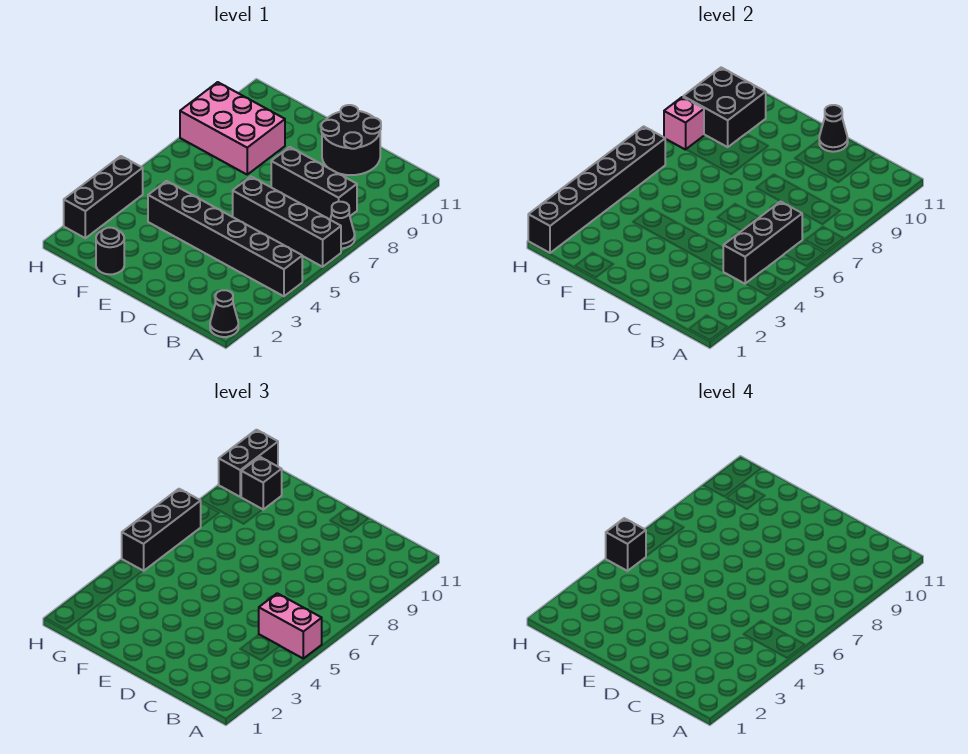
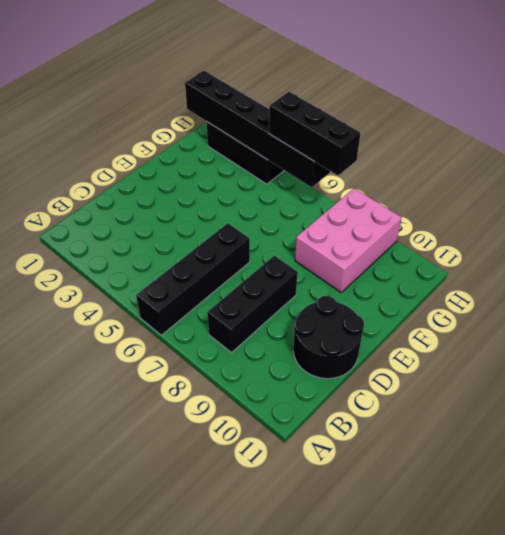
none -> black 1x1 cone [210,290,238,337]
none -> black 1x6 brick [148,181,302,296]
none -> black 1x1 cone [330,202,355,248]

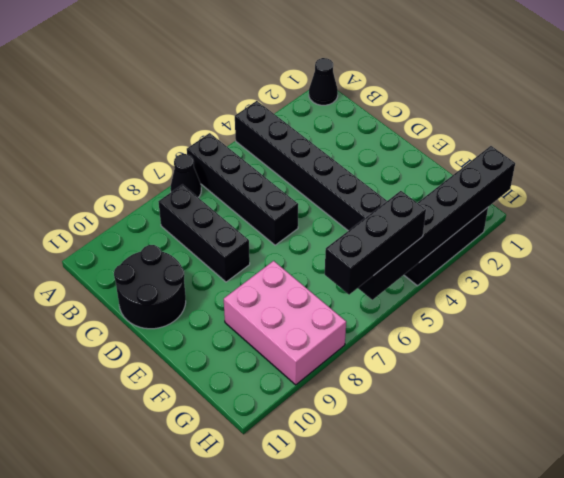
none -> black 1x1 round brick [96,228,124,274]
none -> black 1x3 brick [723,201,802,284]
none -> black 1x1 cone [819,105,848,152]

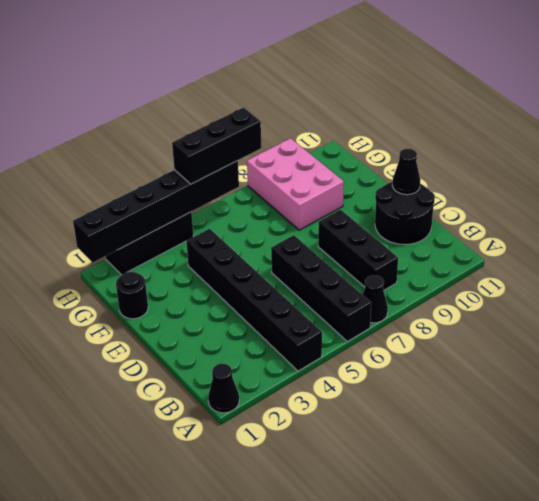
none -> black 1x3 brick [723,201,802,284]
none -> black 2x2 brick [683,67,766,147]
none -> pink 1x1 brick [664,97,704,150]

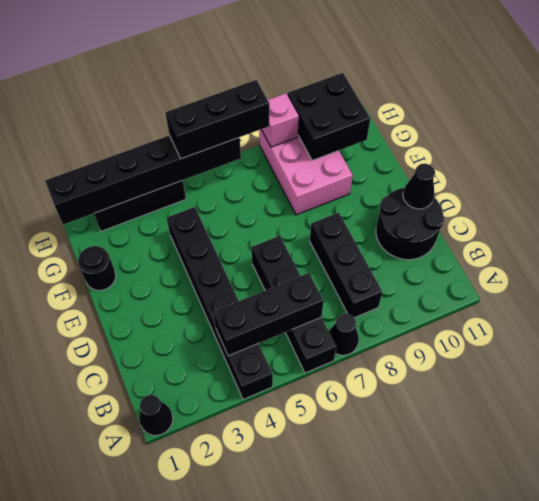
none -> pink 1x2 brick [259,593,322,658]
none -> black 1x1 brick [241,457,282,510]
none -> black 1x2 brick [219,430,278,497]

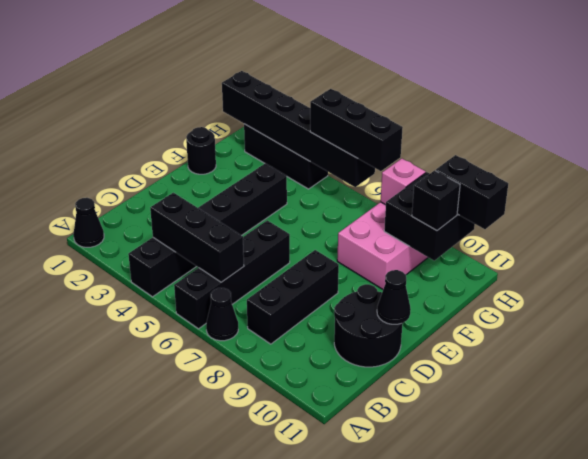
none -> pink 1x2 brick [259,593,322,658]
none -> black 1x1 brick [606,518,646,571]

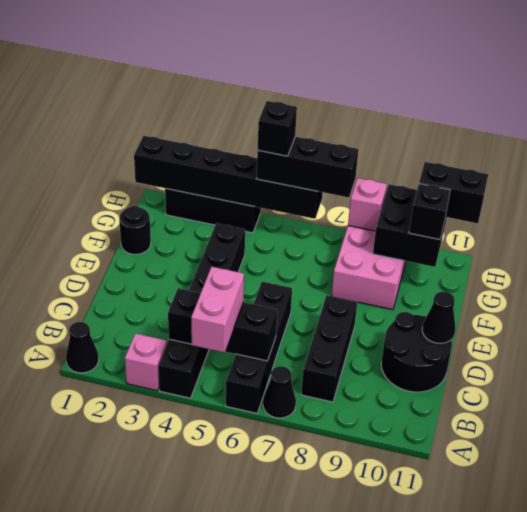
pink 1x1 brick [125,333,167,391] -> none

